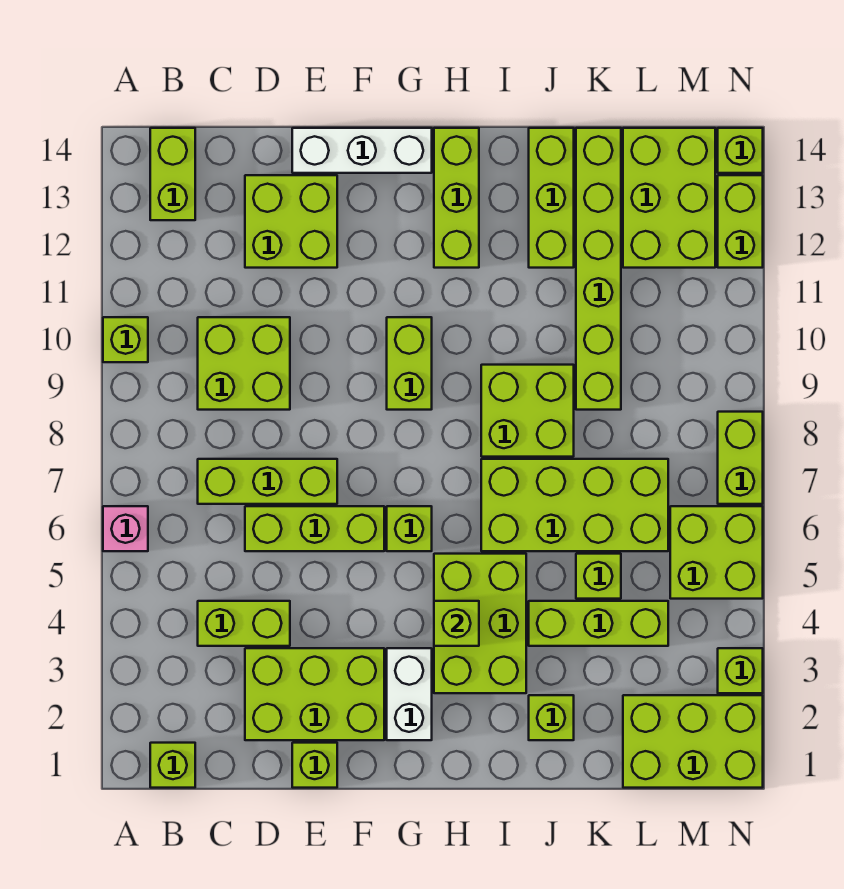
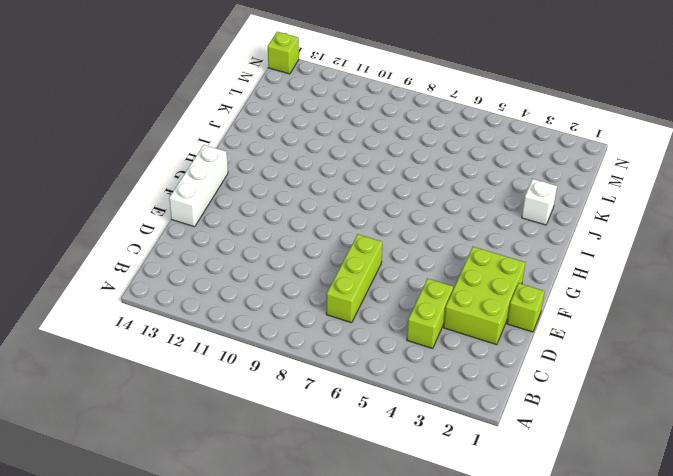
white 1x1 brick [522,179,557,225] -> lime 1x1 brick [529,695,574,740]
none -> pink 1x1 brick [103,506,148,551]
none -> lime 1x1 brick [103,317,148,362]
none -> lime 1x1 brick [150,743,195,788]
none -> lime 1x2 brick [150,128,195,220]

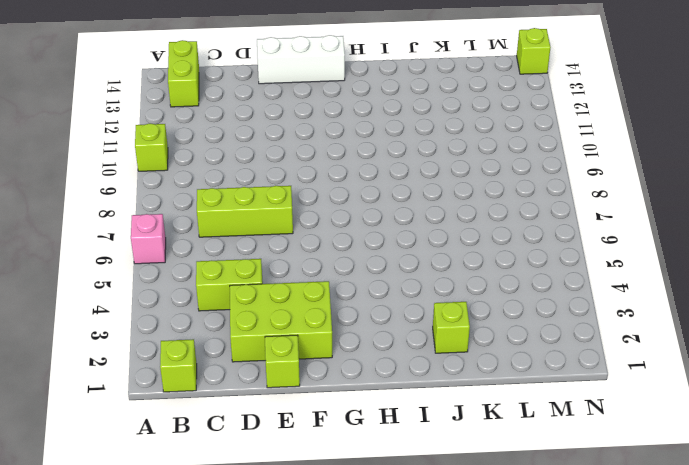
none -> lime 2x2 brick [198,317,290,410]
none -> lime 1x3 brick [245,506,384,551]
none -> lime 2x2 brick [245,175,337,268]
none -> white 1x2 brick [387,648,432,740]

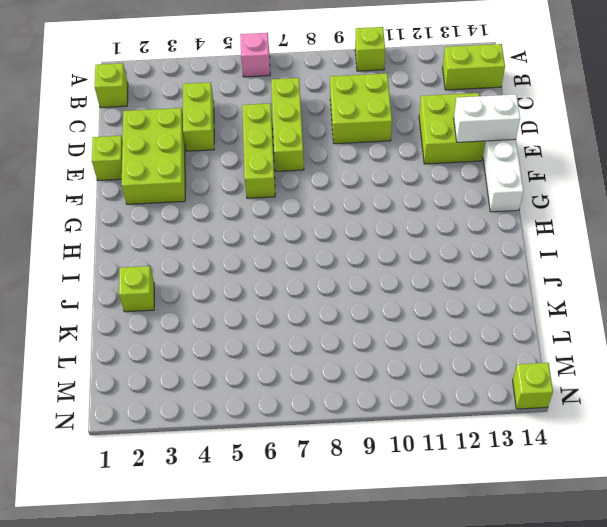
white 1x2 brick [454,94,520,142] -> white 1x2 brick moved to [387,648,432,740]
none -> lime 1x1 brick [387,506,432,551]
none -> lime 1x2 brick [387,317,432,410]
none -> lime 2x3 brick [434,554,526,693]
none -> lime 1x3 brick [434,128,479,268]

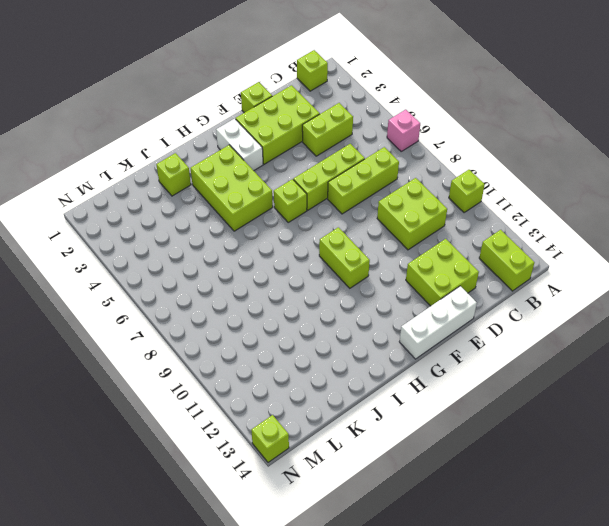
none -> lime 1x3 brick [434,128,479,268]
none -> lime 2x4 brick [481,459,668,551]
none -> lime 2x2 brick [481,365,574,457]
none -> lime 1x3 brick [529,601,668,646]

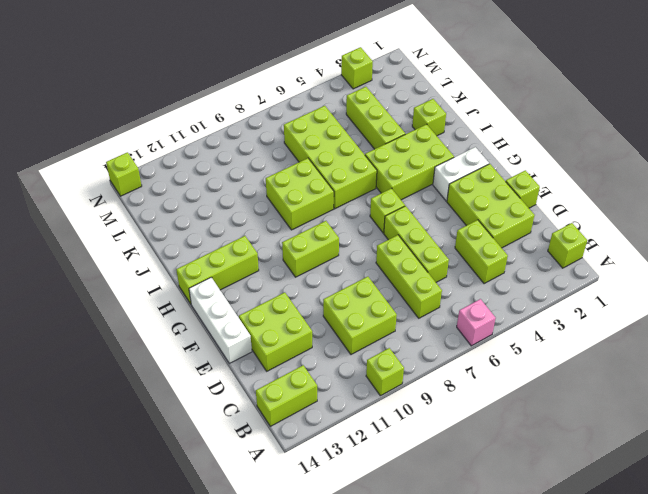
none -> lime 1x3 brick [529,128,574,268]
none -> lime 1x1 brick [576,554,621,599]
none -> lime 1x6 brick [576,128,621,410]
none -> lime 2x3 brick [623,695,763,788]

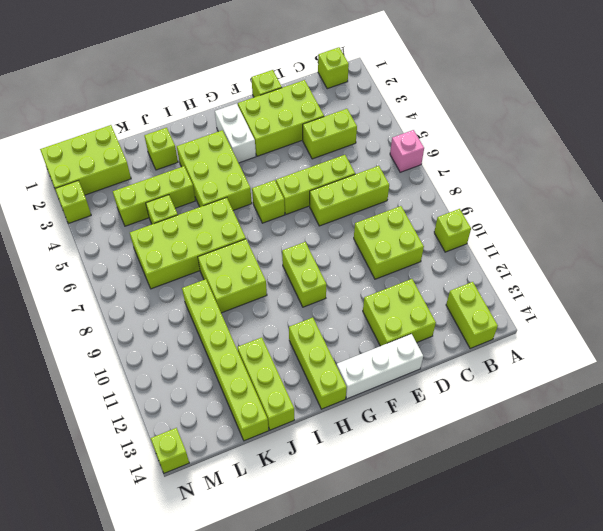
none -> lime 2x3 brick [623,128,715,268]
none -> lime 2x2 brick [670,506,763,599]
none -> lime 1x2 brick [718,412,763,504]
none -> lime 1x2 brick [718,175,763,268]

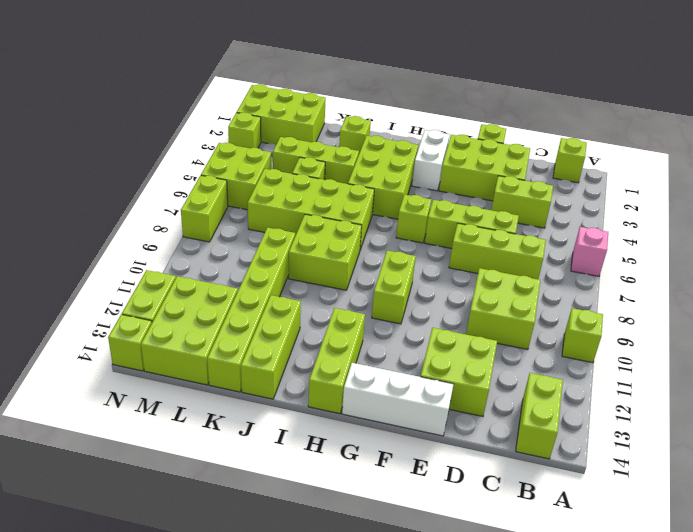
none -> lime 1x1 brick [434,601,479,646]

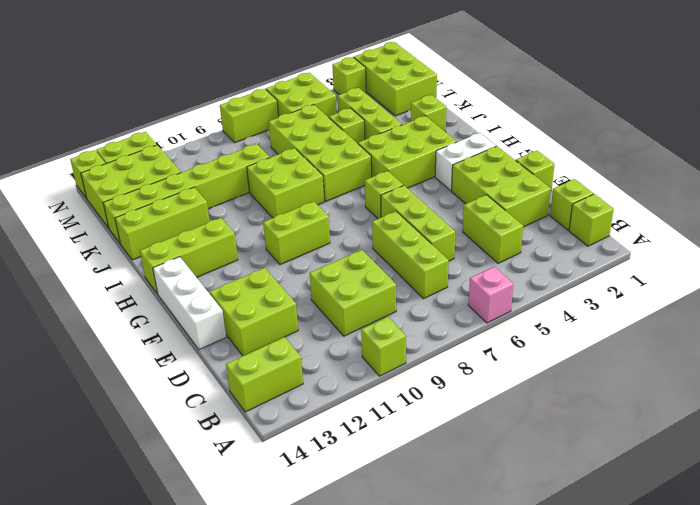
lime 1x1 brick [550,179,593,230] -> lime 1x1 brick moved to [434,601,479,646]

